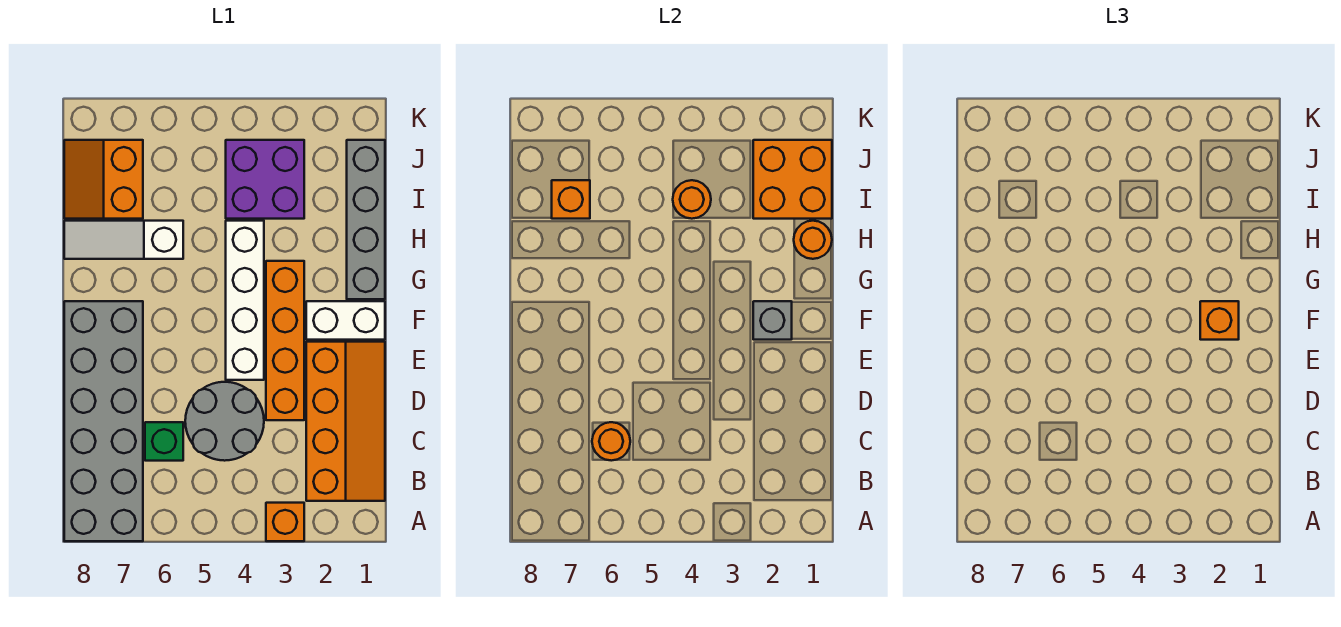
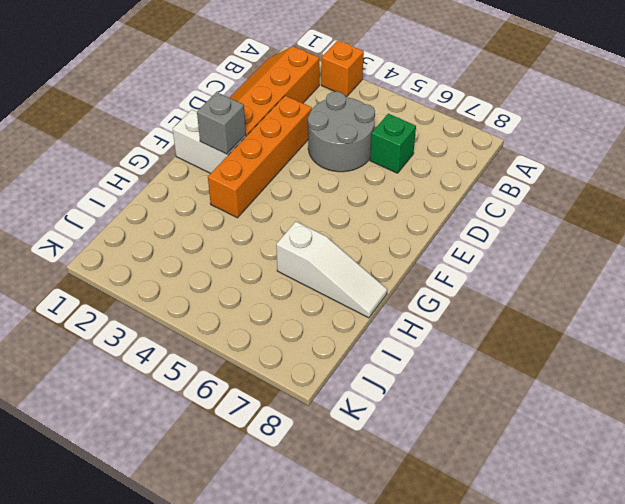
none -> grey 2x6 brick [64,301,143,541]
none -> white 1x4 brick [226,221,264,380]
none -> grey 1x4 brick [347,140,385,299]

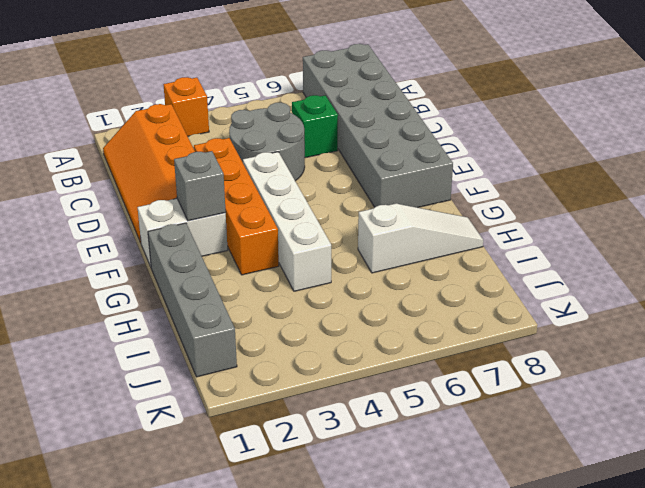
none -> purple 2x2 brick [226,140,304,219]
none -> orange 2x2 slope [64,140,143,219]
none -> orange 1x1 round brick [592,422,630,461]

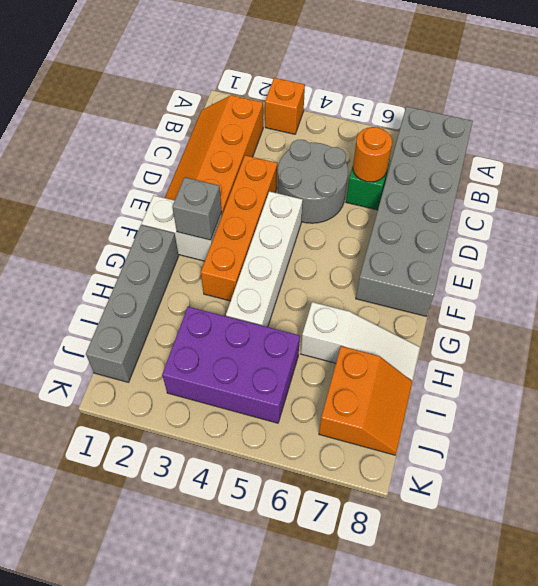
purple 2x3 brick [162,307,300,423] -> purple 2x2 brick [226,140,304,219]
none -> orange 1x1 round brick [794,221,832,259]
none -> orange 2x2 brick [753,140,832,219]
none -> orange 1x1 round brick [673,180,711,219]

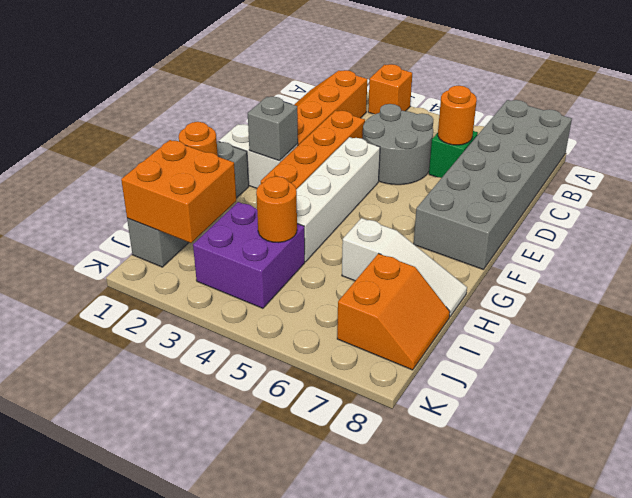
none -> orange 1x1 brick [552,180,590,219]
none -> orange 1x1 brick [1200,301,1239,340]

